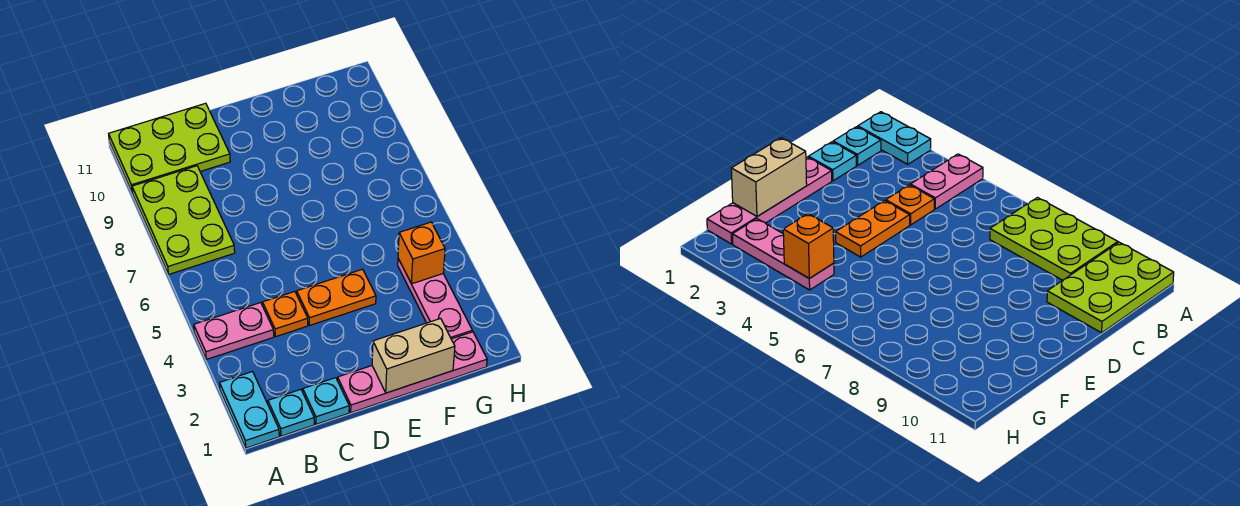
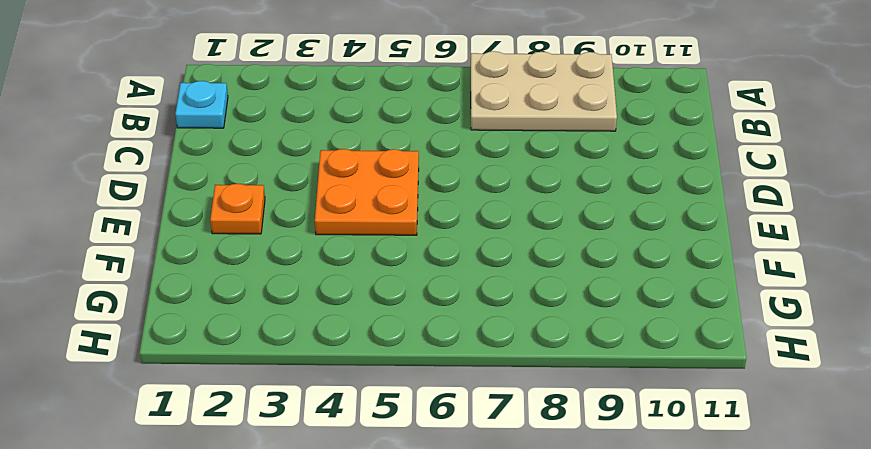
tan 2x3 plate [471,51,617,131] -> lime 2x3 plate [132,166,235,274]
orange 2x2 plate [315,149,419,235] -> orange 1x2 plate [297,269,376,325]
orange 1x1 plate [210,184,265,234] -> orange 1x1 plate moved to [263,291,308,337]
none -> cyan 1x2 plate [220,372,279,448]
none -> pink 1x2 plate [194,303,274,359]
none -> lime 2x3 plate [109,103,230,193]

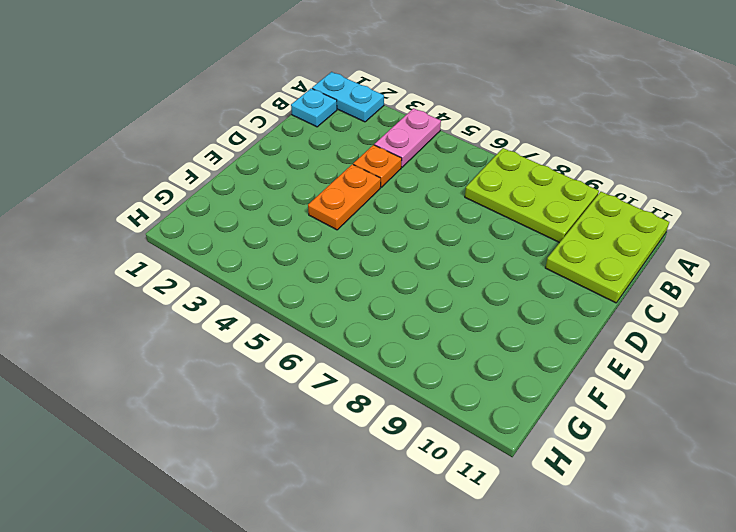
none -> cyan 1x1 plate [303,378,349,424]
none -> pink 1x4 plate [338,332,487,413]
none -> pink 1x3 plate [398,259,472,339]

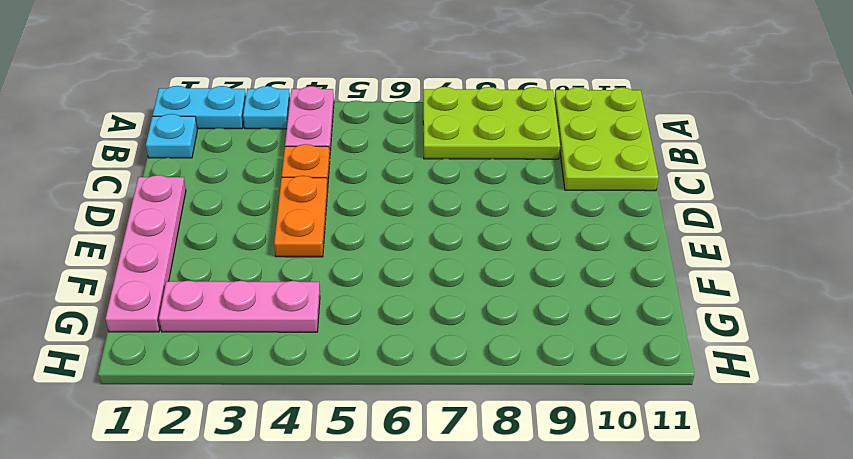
cyan 1x1 plate [243,86,290,129] -> cyan 1x1 plate moved to [303,378,349,424]
none -> tan 1x2 brick [372,318,455,393]
none -> orange 1x1 brick [398,222,445,284]

